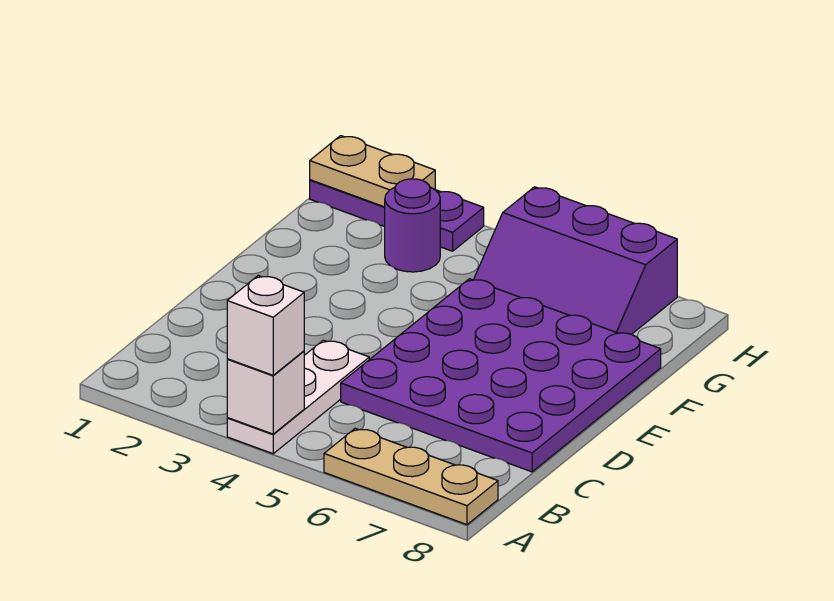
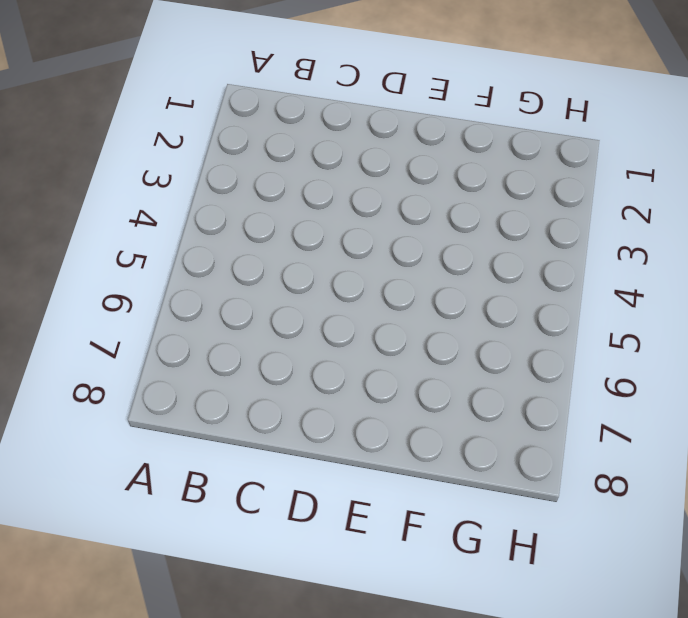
none -> white 1x3 plate [227,340,369,454]
none -> tan 1x3 plate [324,429,498,525]

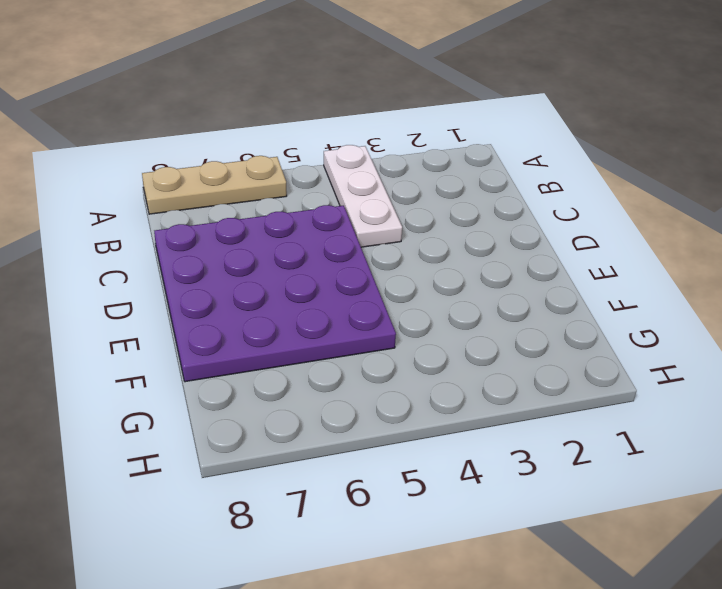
none -> purple 1x1 round brick [385,179,440,272]
none -> purple 2x3 slope [474,187,677,334]

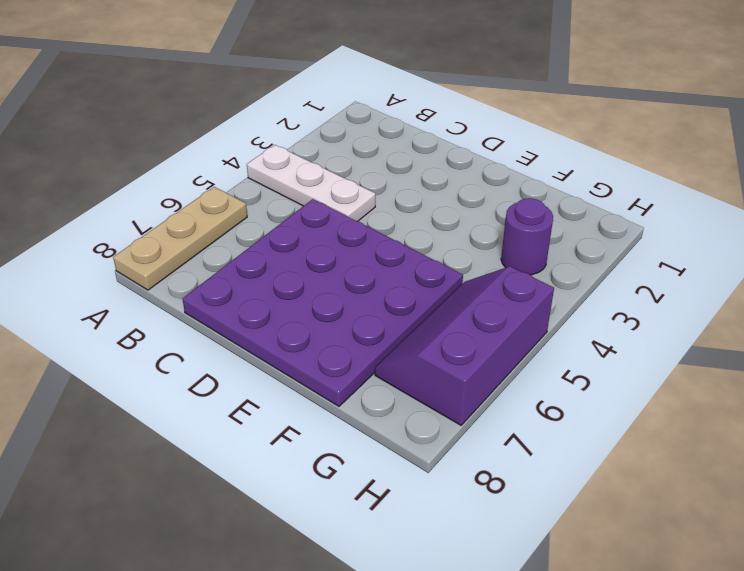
none -> purple 1x3 plate [310,180,484,251]
none -> white 1x1 brick [227,351,304,434]

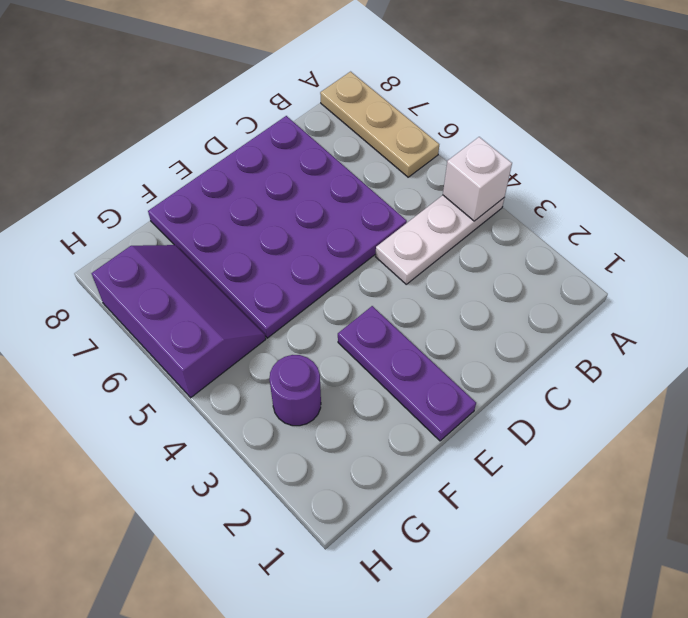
purple 1x3 plate [338,306,476,441] -> purple 1x3 plate moved to [310,180,484,251]
none -> tan 1x2 plate [310,136,435,207]
none -> white 1x1 brick [227,276,304,375]

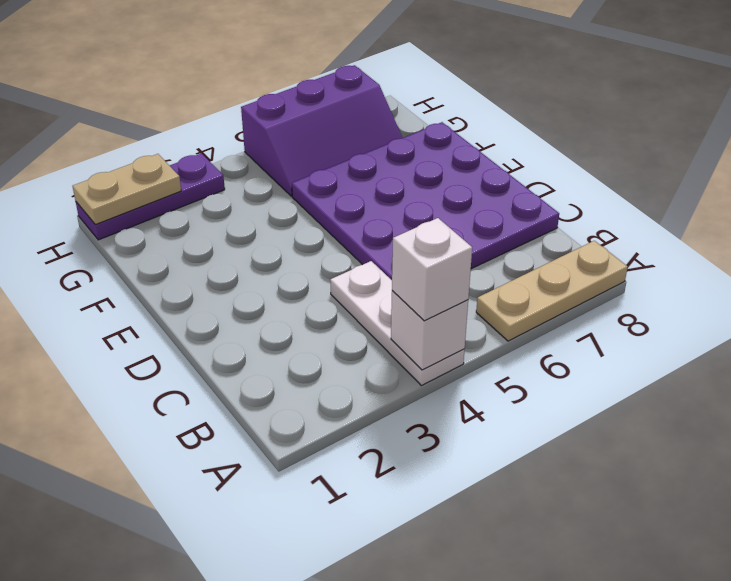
none -> purple 1x1 round brick [385,179,440,272]

